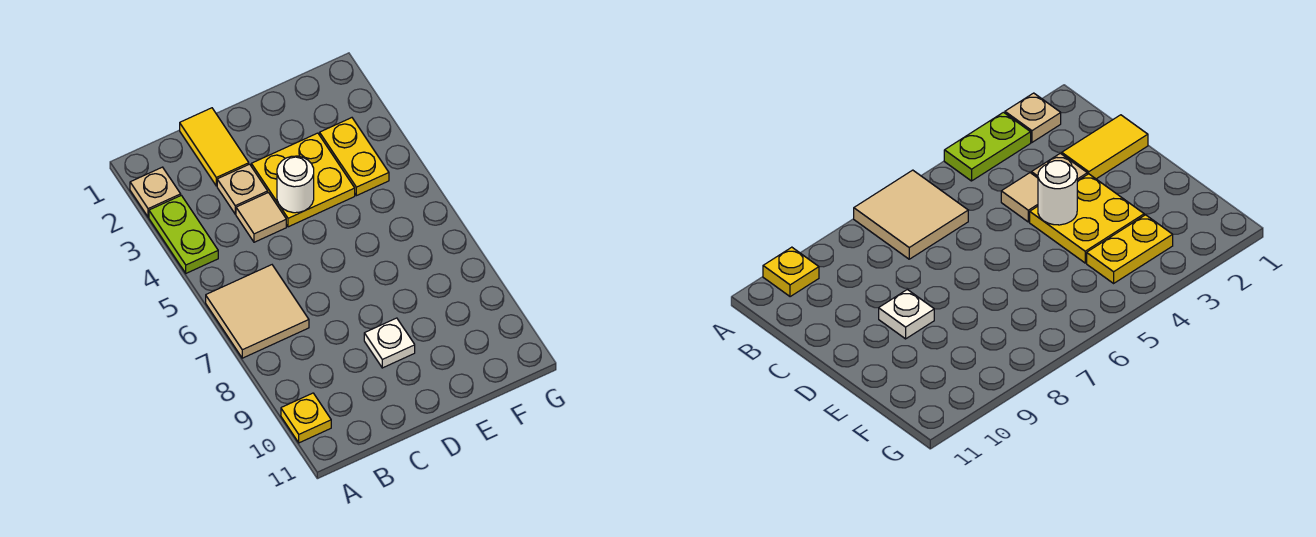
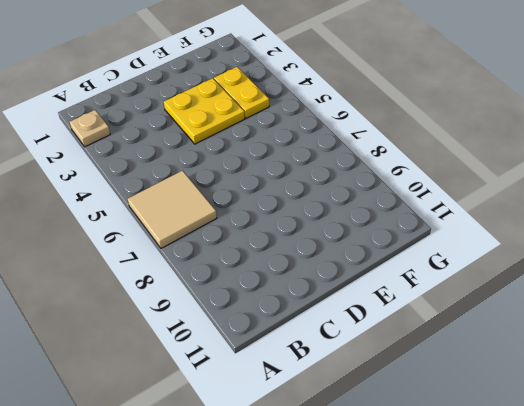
none -> lime 1x2 plate [149,195,218,273]
none -> yellow 1x1 plate [281,393,331,443]

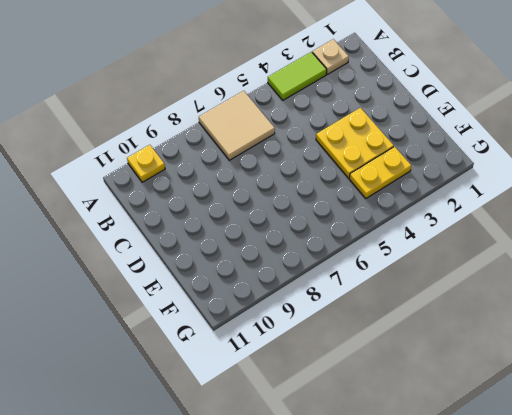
lime 1x2 tile [268,52,327,100] -> lime 1x2 plate [149,195,218,273]
none -> yellow 1x2 tile [180,108,249,186]
none -> tan 1x1 plate [217,164,268,214]

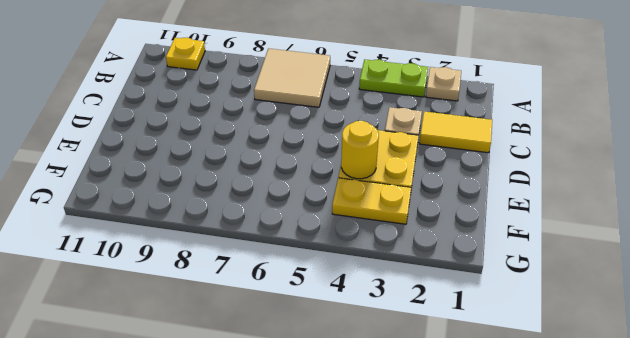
yellow 1x1 round brick [341,121,379,179] -> none
none -> tan 1x1 tile [236,193,286,242]
none -> white 1x1 plate [364,318,415,368]

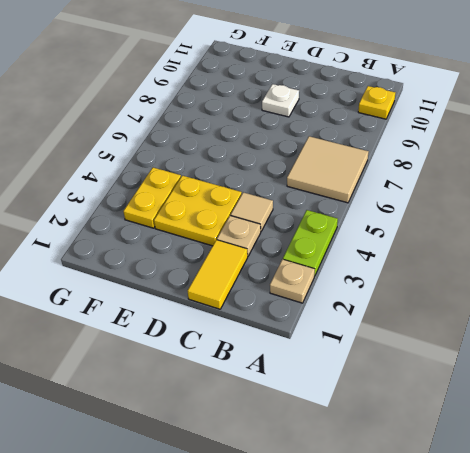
none -> white 1x1 round brick [277,156,314,213]

